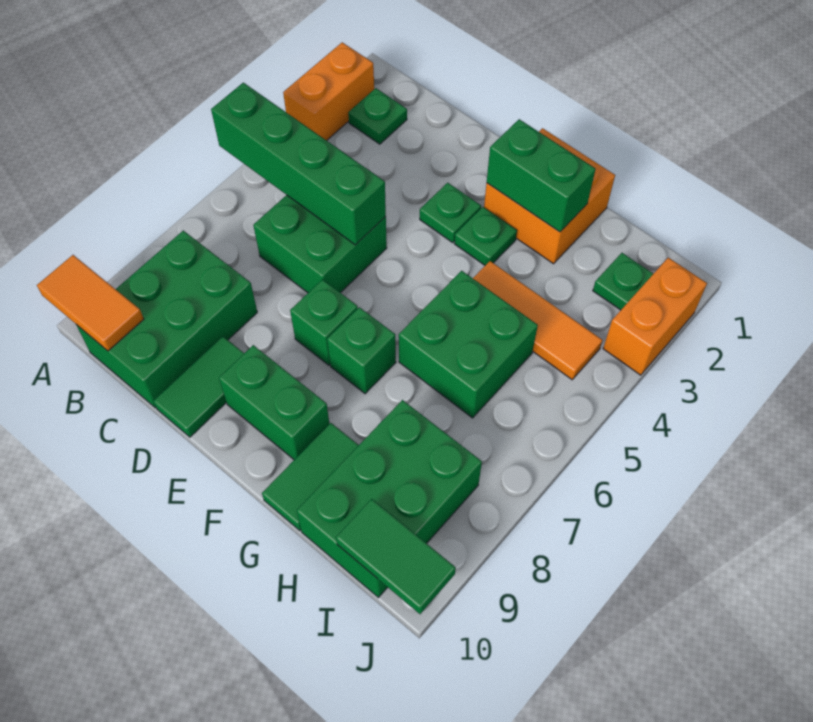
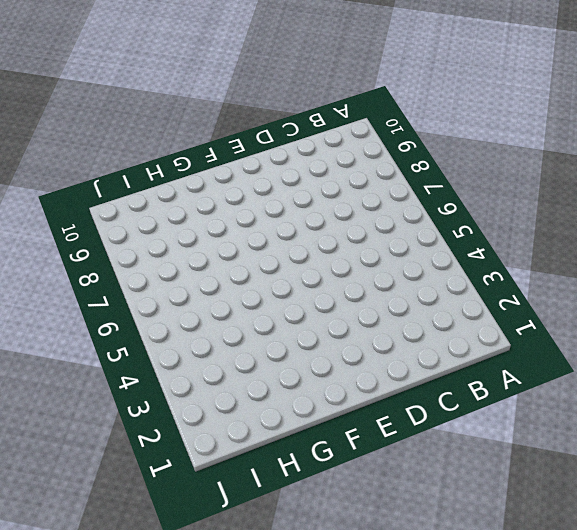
none -> orange 1x2 brick [283,42,374,141]
none -> green 1x1 plate [348,88,407,144]
none -> green 2x3 brick [76,231,257,408]

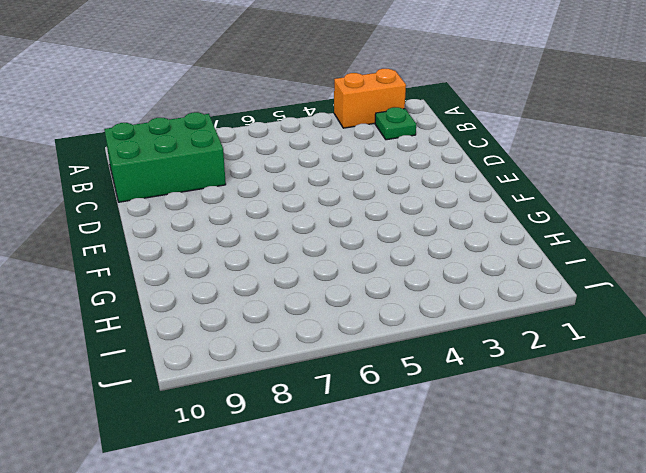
none -> green 2x2 brick [253,195,387,293]
none -> green 1x2 tile [153,336,244,437]
none -> green 1x1 plate [420,183,481,243]

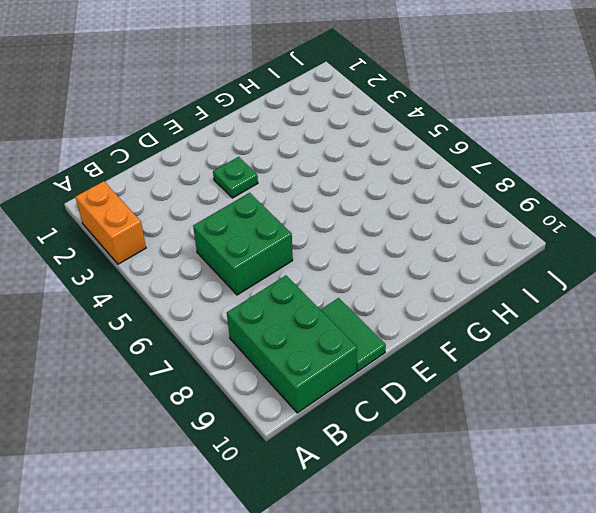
none -> green 1x1 plate [348,88,407,144]
none -> green 1x1 brick [290,279,358,365]
none -> green 1x2 brick [219,345,329,460]

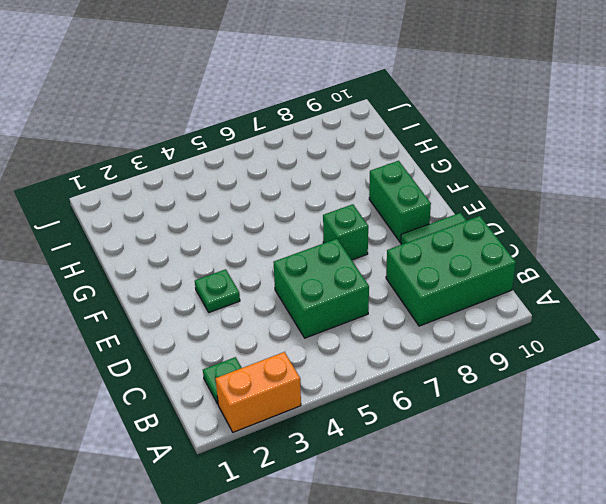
none -> orange 2x2 brick [484,128,615,264]
none -> green 1x1 plate [454,207,517,265]
none -> green 1x1 brick [327,307,396,394]

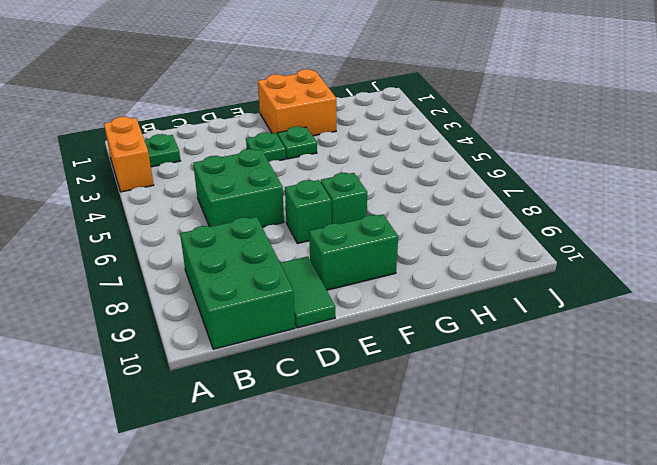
none -> orange 1x3 tile [473,261,602,380]
none -> green 2x2 brick [399,271,538,418]
none -> green 1x2 tile [262,423,359,531]

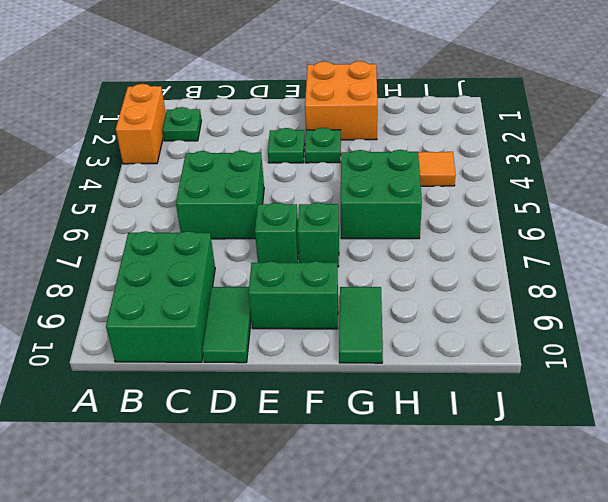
none -> green 2x3 brick [297,400,482,597]
none -> green 1x1 plate [593,253,653,310]
none -> orange 1x2 brick [603,258,707,375]

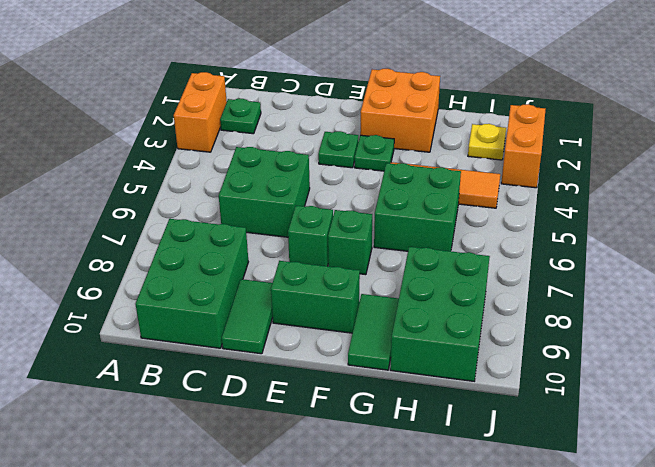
yellow 1x1 plate [468,124,506,160] -> green 1x1 plate [593,253,653,310]
none -> green 1x4 brick [211,83,386,245]
none -> orange 1x2 tile [37,255,144,351]
none -> green 1x2 brick [487,119,596,232]

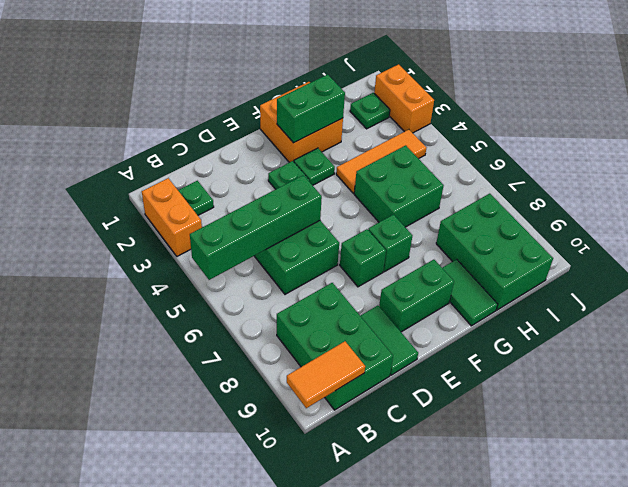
none -> green 1x2 tile [336,499,456,614]

